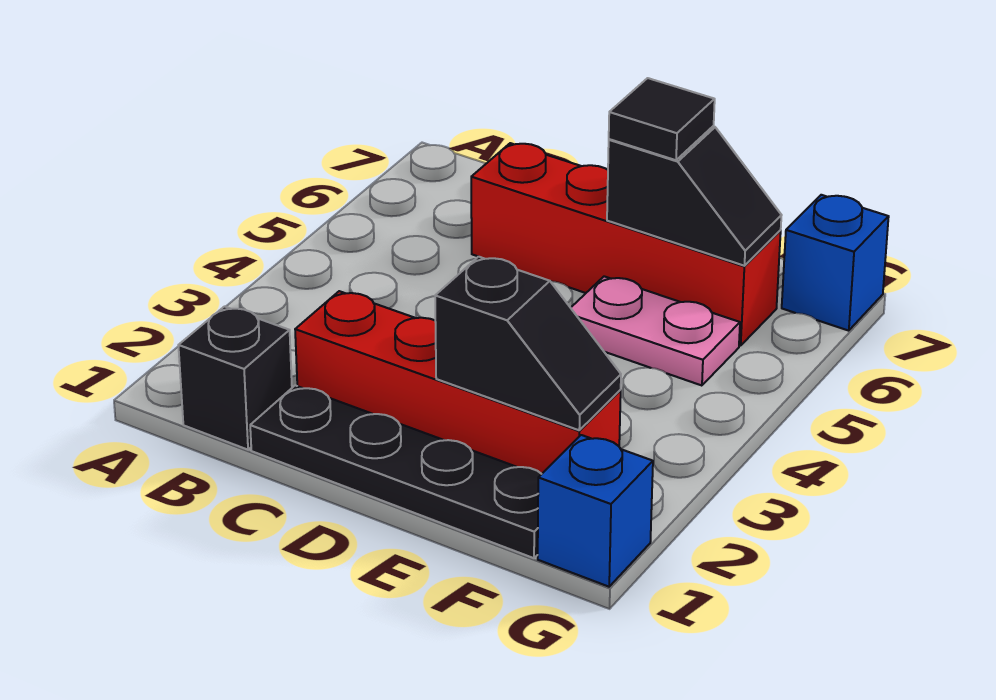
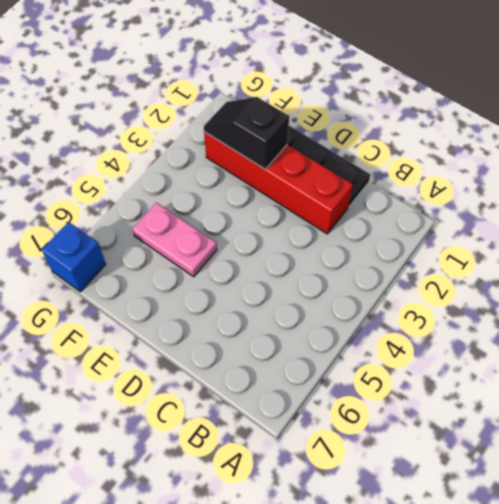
none -> black 1x1 brick [178,307,292,450]
none -> red 1x4 brick [471,143,781,346]

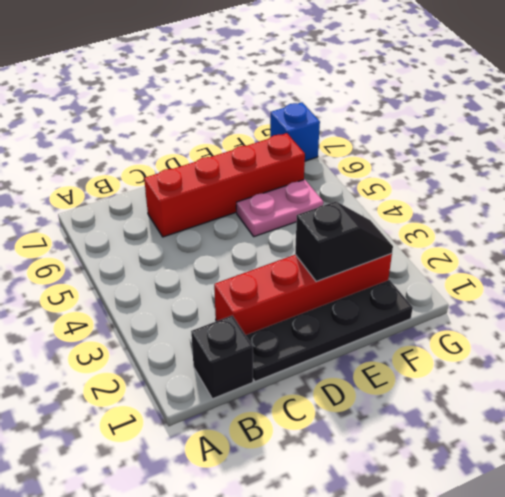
none -> blue 1x1 brick [538,435,653,587]
none -> black 1x2 slope [607,126,782,266]

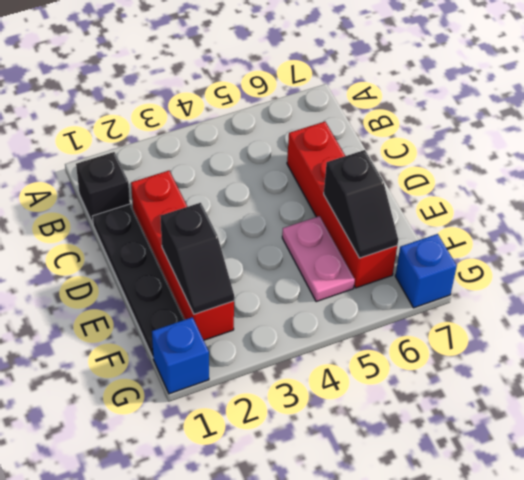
none -> black 1x1 tile [609,78,715,160]

